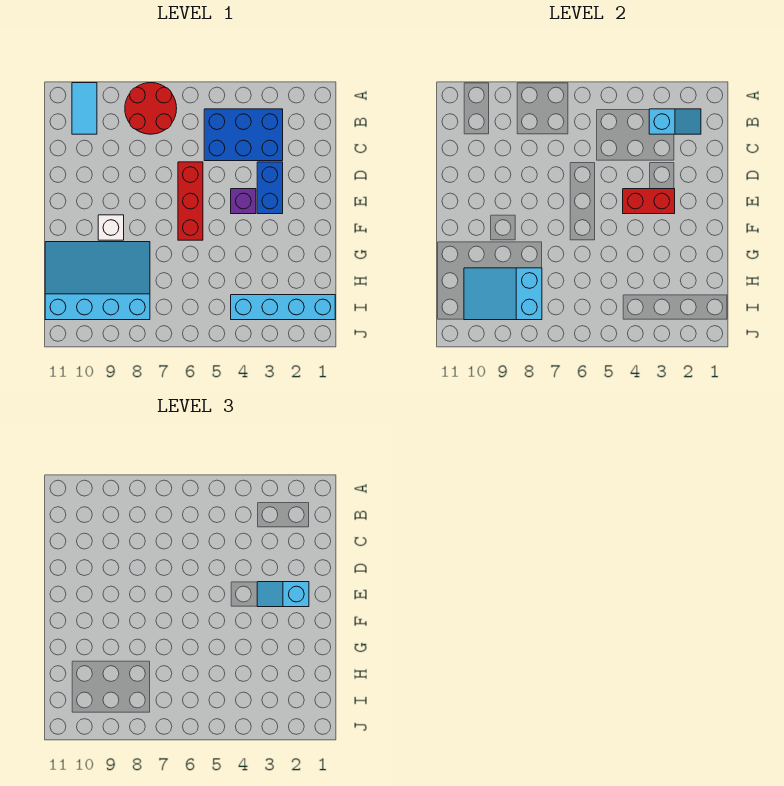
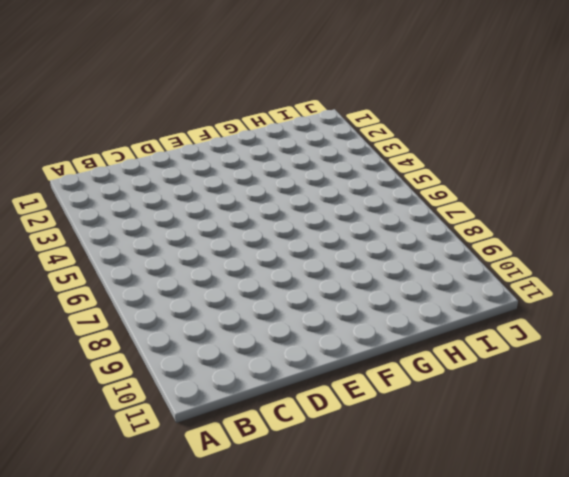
none -> red 2x2 round brick [125,83,177,134]
none -> cyan 1x2 tile [72,83,97,134]
none -> blue 2x3 brick [204,109,283,161]

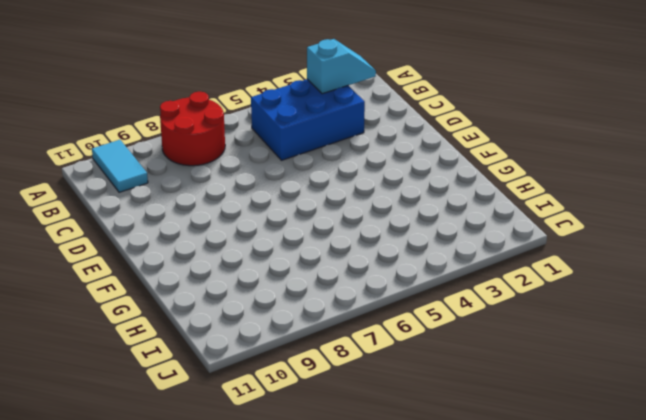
none -> blue 1x2 brick [257,162,283,214]
none -> red 1x3 brick [178,162,203,240]
none -> purple 1x1 brick [231,189,256,214]

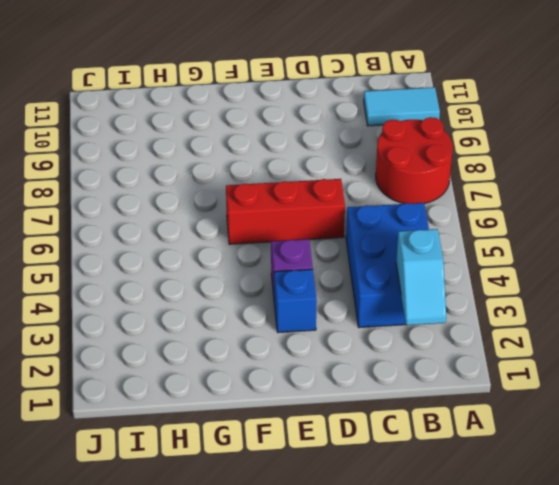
blue 1x1 brick [274,269,317,333] -> blue 1x2 brick [257,162,283,214]
none -> white 1x1 brick [98,215,124,240]
none -> cyan 3x4 slope [45,242,150,320]
none -> cyan 1x4 brick [231,295,335,320]

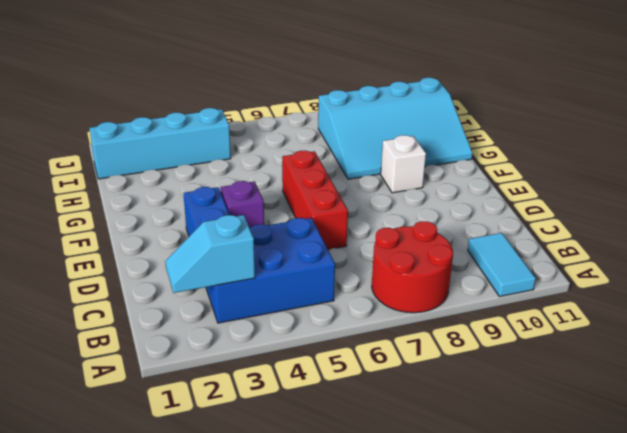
none -> red 1x2 brick [623,189,675,214]
none -> cyan 2x3 slope [464,268,542,320]
none -> cyan 1x2 slope [257,582,309,607]

